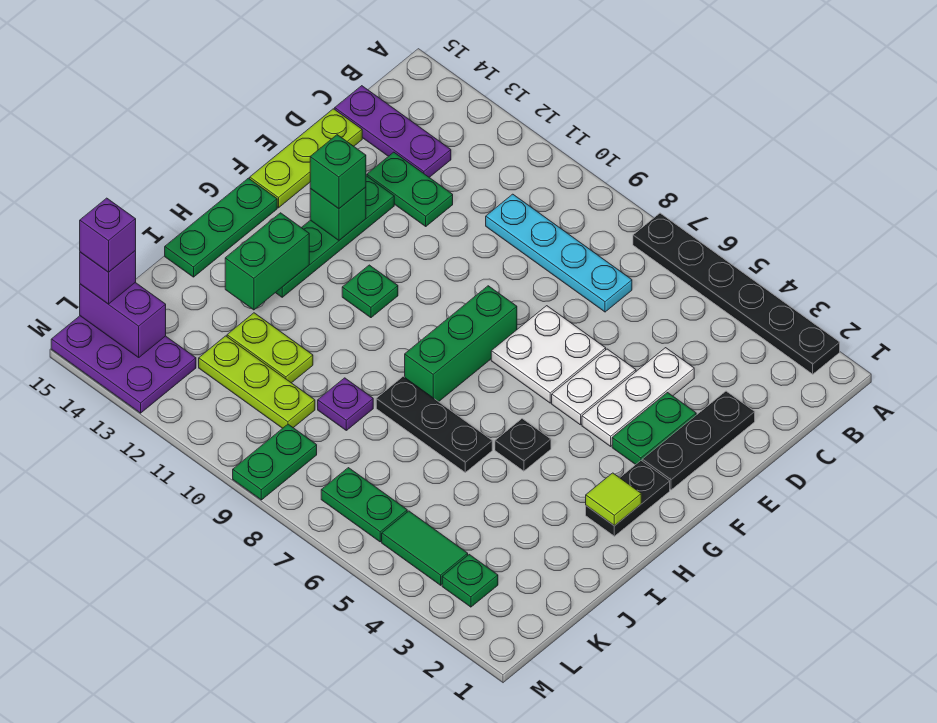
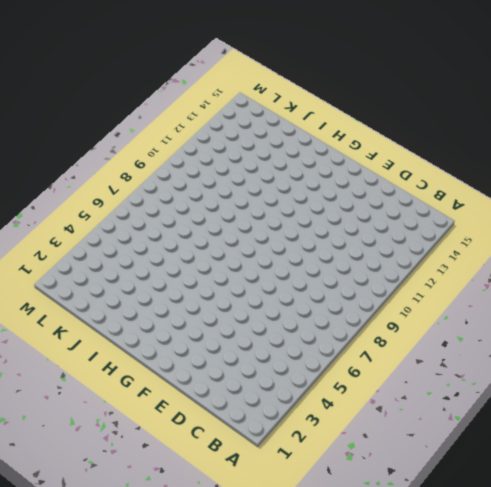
none -> black 1x6 plate [633,213,840,374]
none -> cyan 1x4 plate [486,194,632,312]
none -> purple 1x3 plate [335,86,451,177]
none -> black 1x3 plate [642,391,755,490]

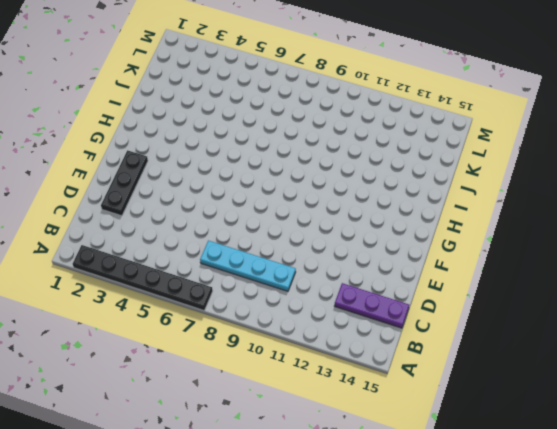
none -> white 1x3 plate [582,348,694,446]
none -> green 1x2 plate [367,152,453,226]
none -> lime 1x3 plate [250,109,362,208]
none -> green 1x2 plate [612,393,696,465]

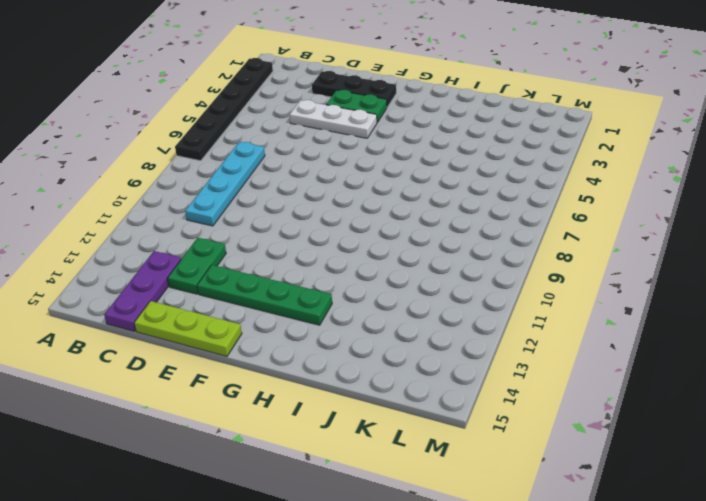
none -> white 1x2 plate [552,349,636,425]
none -> white 2x2 plate [491,306,606,403]
none -> green 1x3 brick [405,286,517,402]
none -> black 1x2 plate [586,461,670,536]

